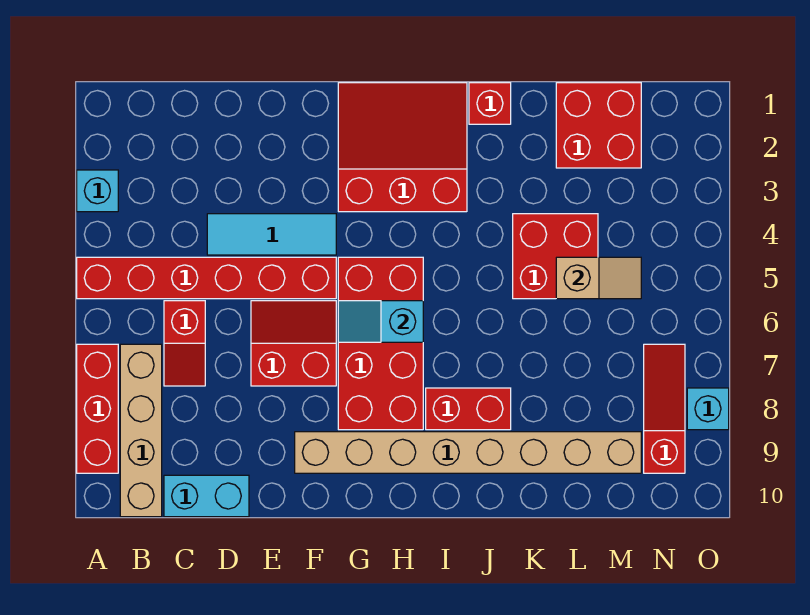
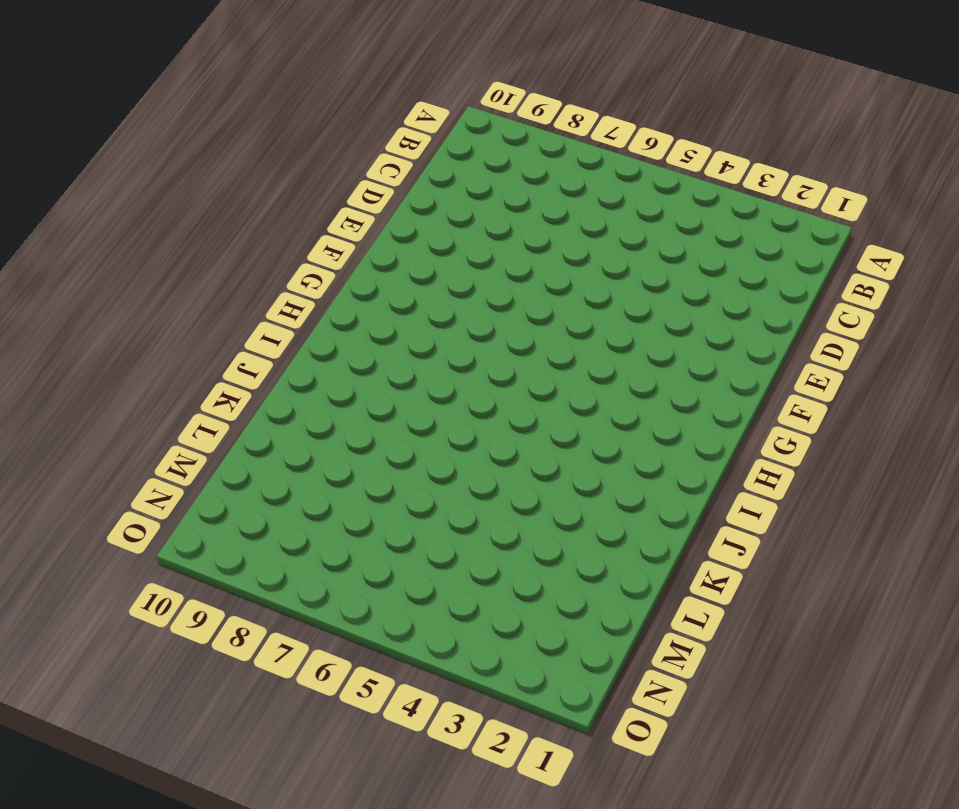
none -> cyan 1x1 brick [77,170,118,212]
none -> red 1x6 brick [77,257,336,299]
none -> red 1x3 brick [77,344,118,473]

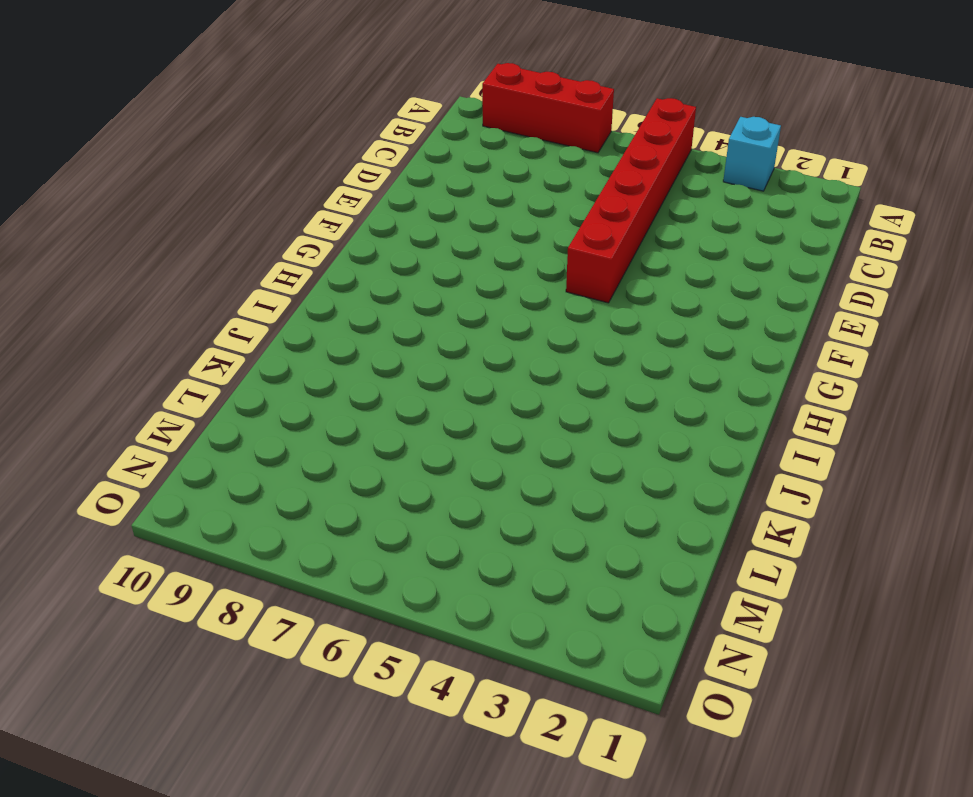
none -> tan 1x4 brick [120,344,162,517]
none -> red 1x2 slope [164,301,205,386]
none -> cyan 1x2 brick [164,475,249,517]

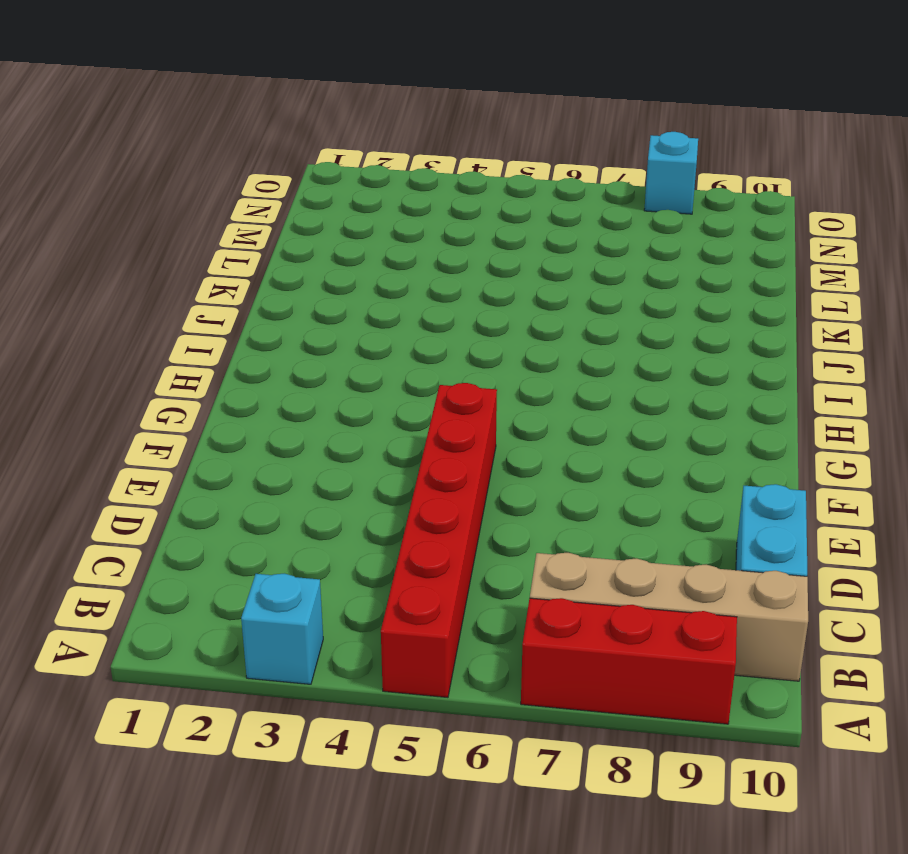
none -> red 1x2 slope [164,301,205,386]
none -> cyan 1x3 tile [207,214,336,255]
none -> red 2x2 slope [251,301,336,386]

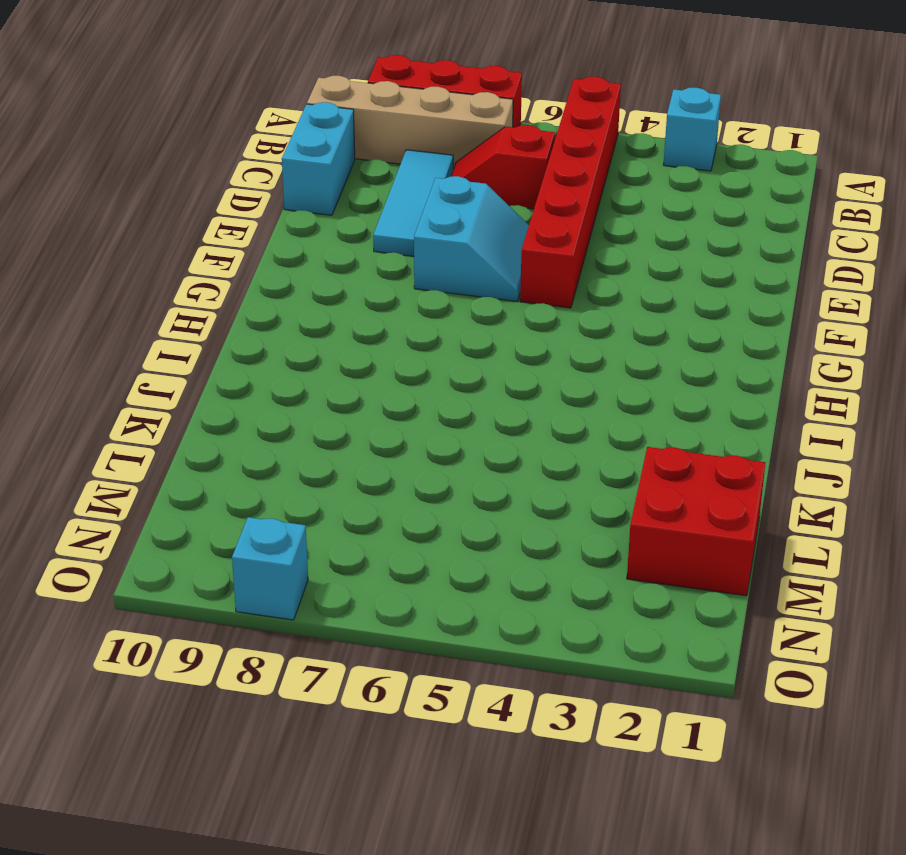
cyan 1x3 tile [373,150,453,256] -> cyan 1x3 tile moved to [207,214,336,255]
cyan 2x2 slope [414,176,529,301] -> red 2x2 slope [251,301,336,386]
none -> tan 1x8 brick [295,432,641,473]
none -> red 3x3 slope [338,83,467,212]
none -> red 2x4 brick [338,257,423,430]

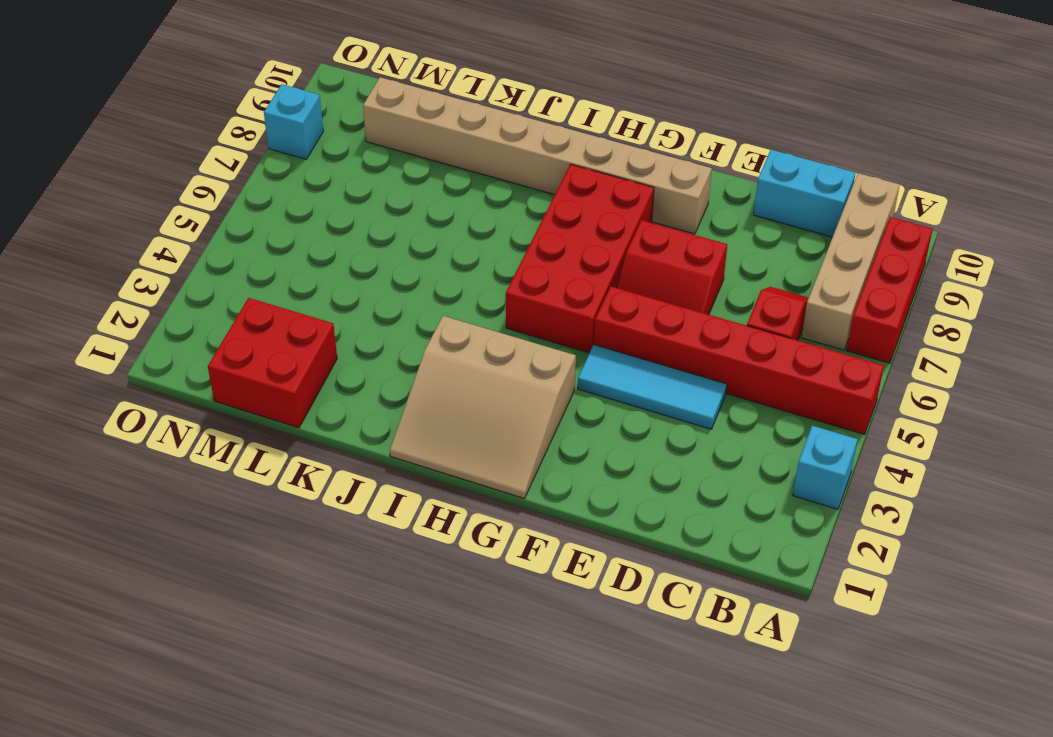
tan 3x3 slope [390,316,576,499] -> red 3x3 slope [338,83,467,212]
none -> red 1x2 brick [426,388,511,430]
none -> red 1x1 brick [469,83,511,124]
none -> red 2x2 brick [513,214,598,299]

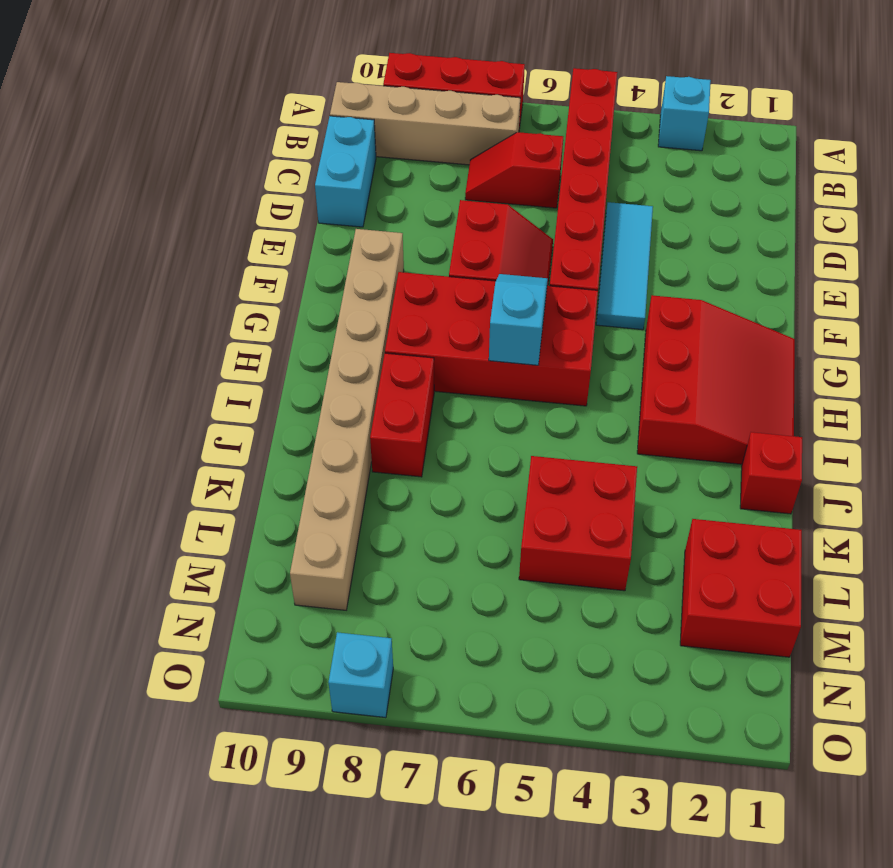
none -> red 1x3 slope [644,344,685,473]
none -> tan 1x2 slope [556,257,641,299]

